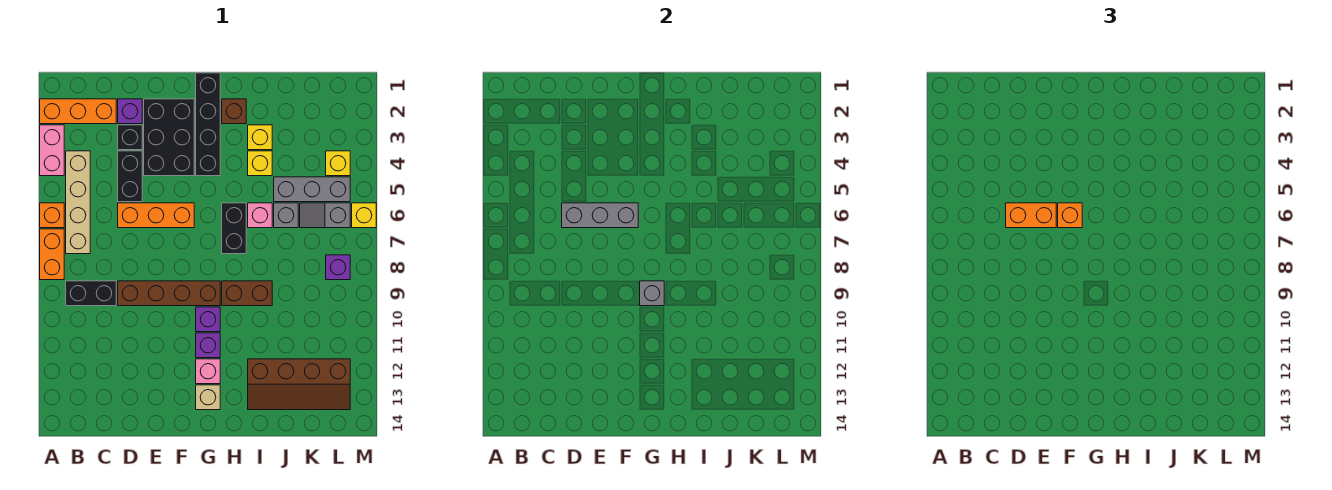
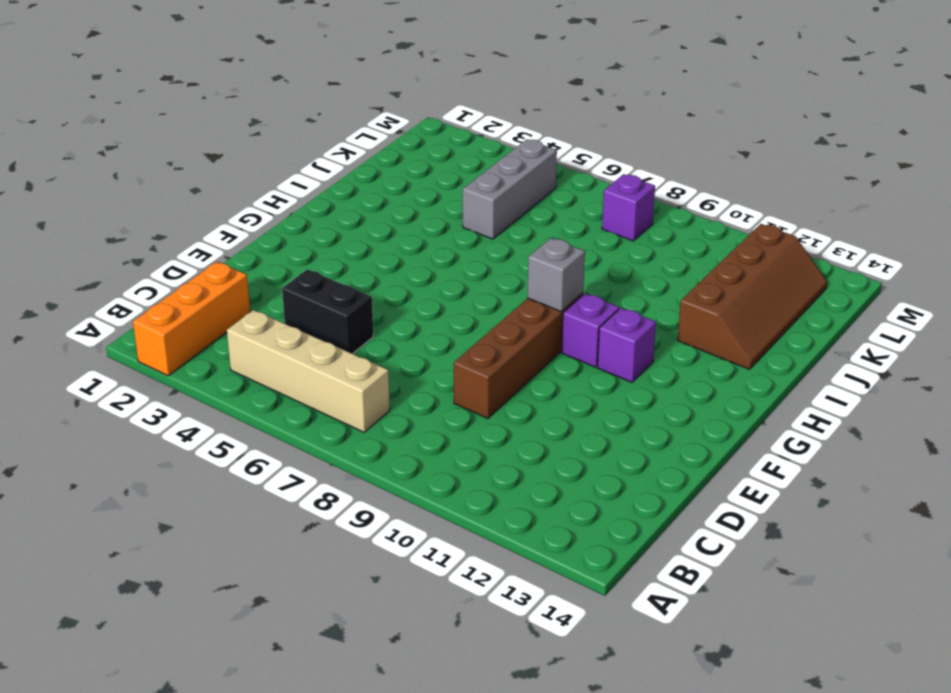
none -> pink 1x2 brick [40,125,64,176]
none -> orange 1x1 brick [40,203,64,228]
none -> orange 1x2 brick [40,229,64,280]
none -> black 1x2 brick [66,281,116,306]

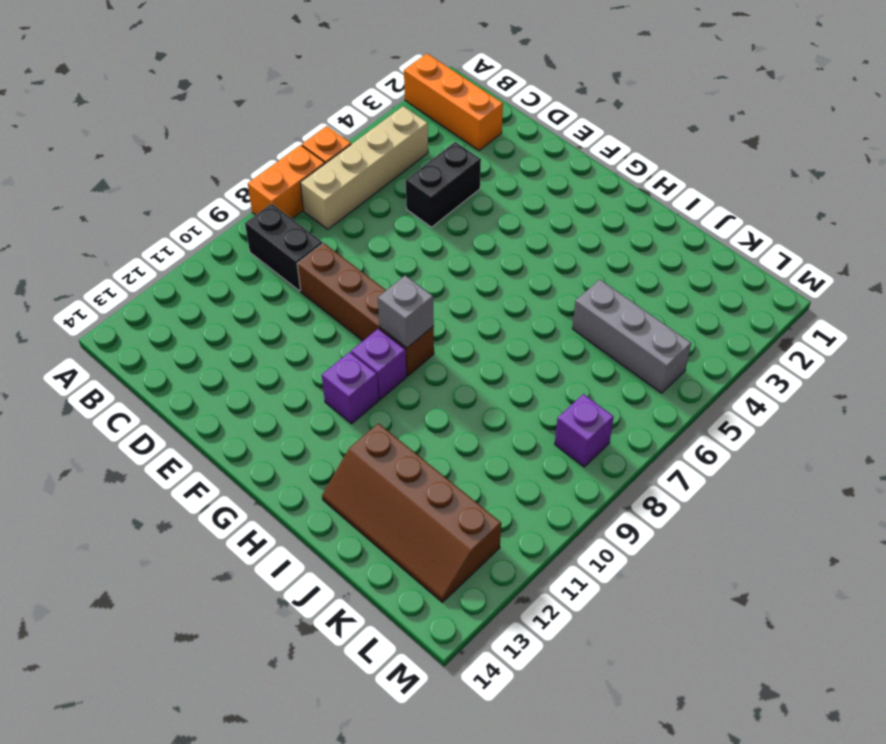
none -> pink 1x2 brick [40,125,64,176]
none -> purple 1x1 brick [118,99,142,124]
none -> black 1x1 brick [118,125,142,150]
none -> orange 1x3 brick [118,203,194,228]

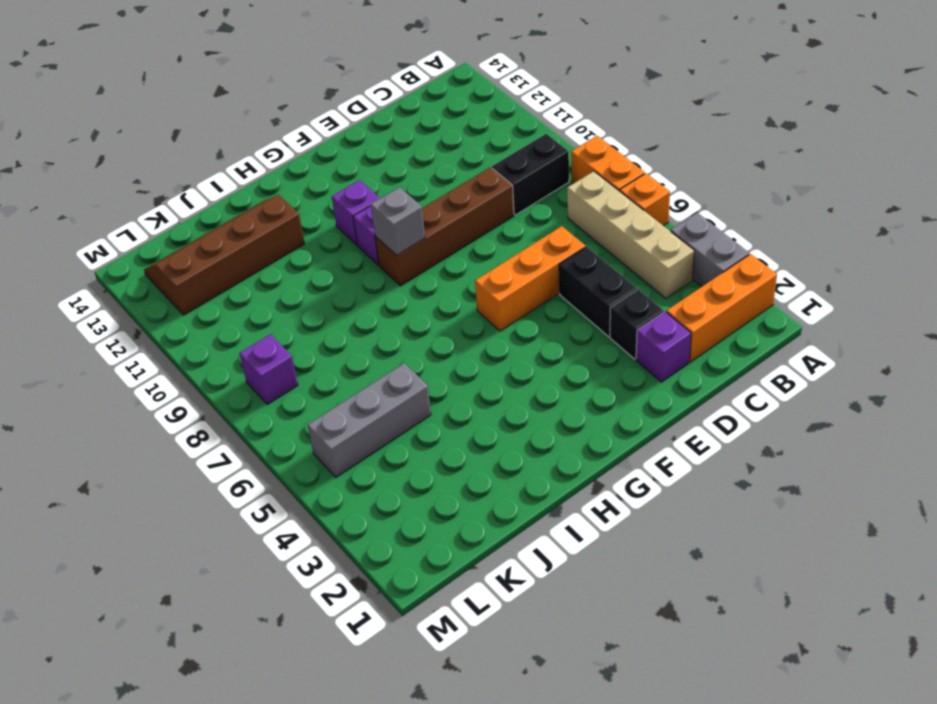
grey 1x2 brick [671,213,749,287] -> pink 1x2 brick [40,125,64,176]
none -> black 2x3 brick [144,99,194,176]
none -> black 1x4 brick [196,73,220,176]
none -> pink 1x1 brick [196,359,220,384]
none -> tan 1x1 brick [196,385,220,410]

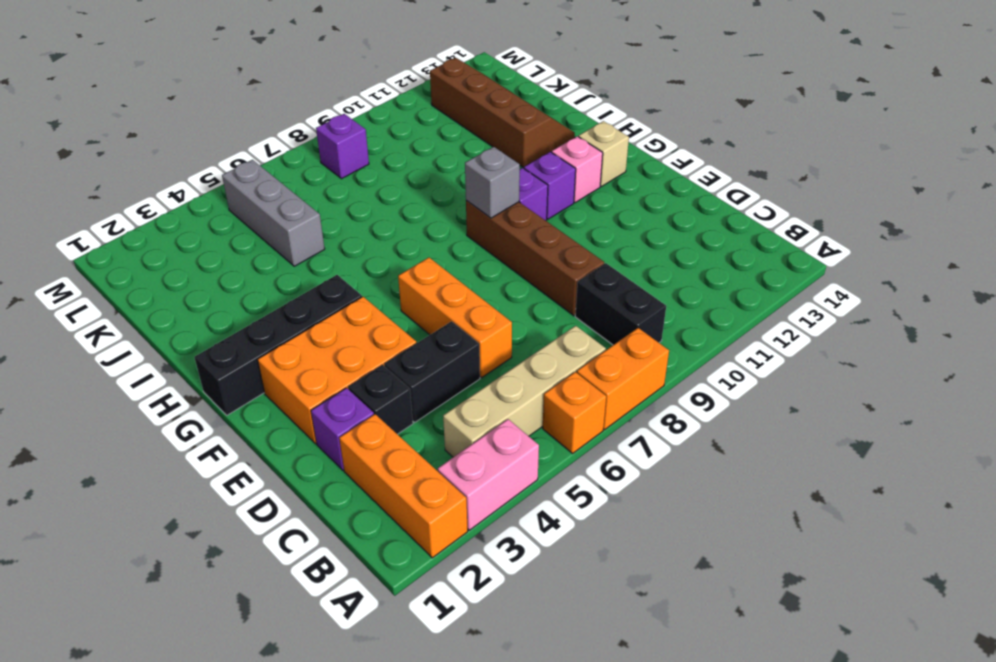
orange 2x3 brick [258,297,416,444] -> black 2x3 brick [144,99,194,176]
none -> brown 1x1 brick [222,99,246,124]
none -> black 1x2 brick [222,203,246,254]
none -> brown 1x2 brick [222,281,272,306]
none -> yellow 1x1 brick [248,125,272,150]

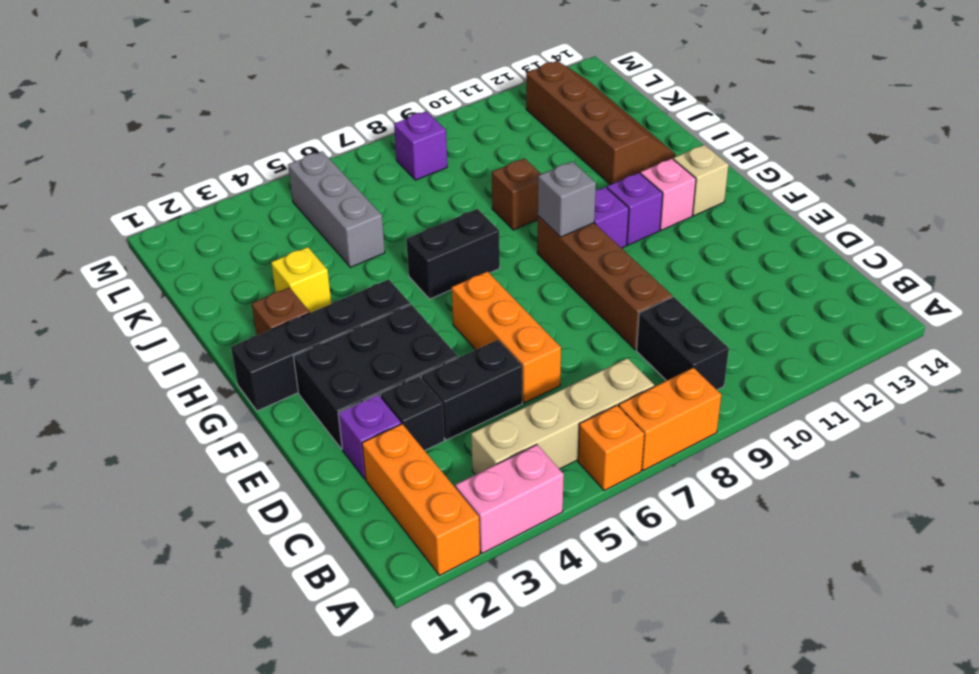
brown 1x1 brick [492,158,541,230] -> brown 1x2 brick [222,281,272,306]
none -> yellow 1x1 brick [248,151,272,176]
none -> pink 1x1 brick [248,203,272,228]
none -> grey 1x1 brick [274,203,298,228]
none -> grey 1x2 slope [300,203,350,228]

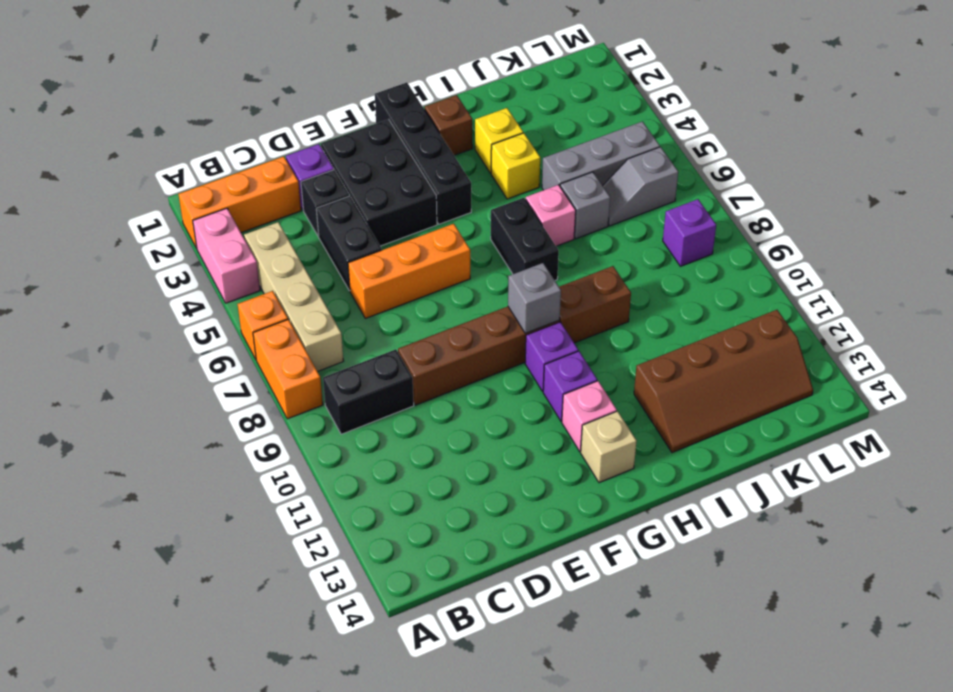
none -> yellow 1x1 brick [326,151,350,176]
none -> yellow 1x1 brick [352,203,376,228]
none -> grey 1x3 brick [562,203,638,228]
none -> orange 1x2 brick [1006,203,1056,228]

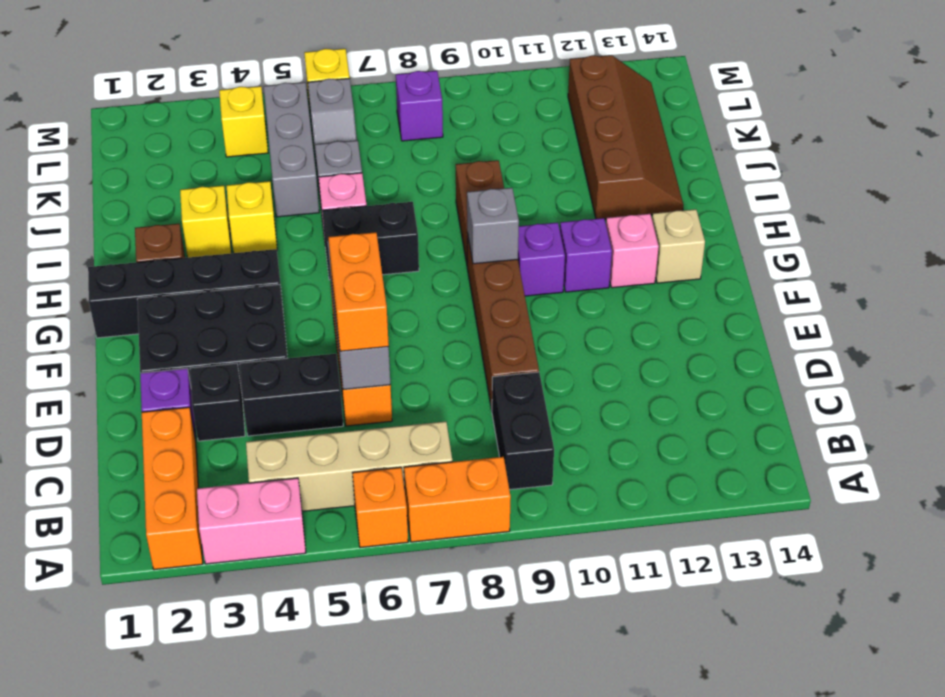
none -> orange 1x1 brick [1058,203,1082,228]

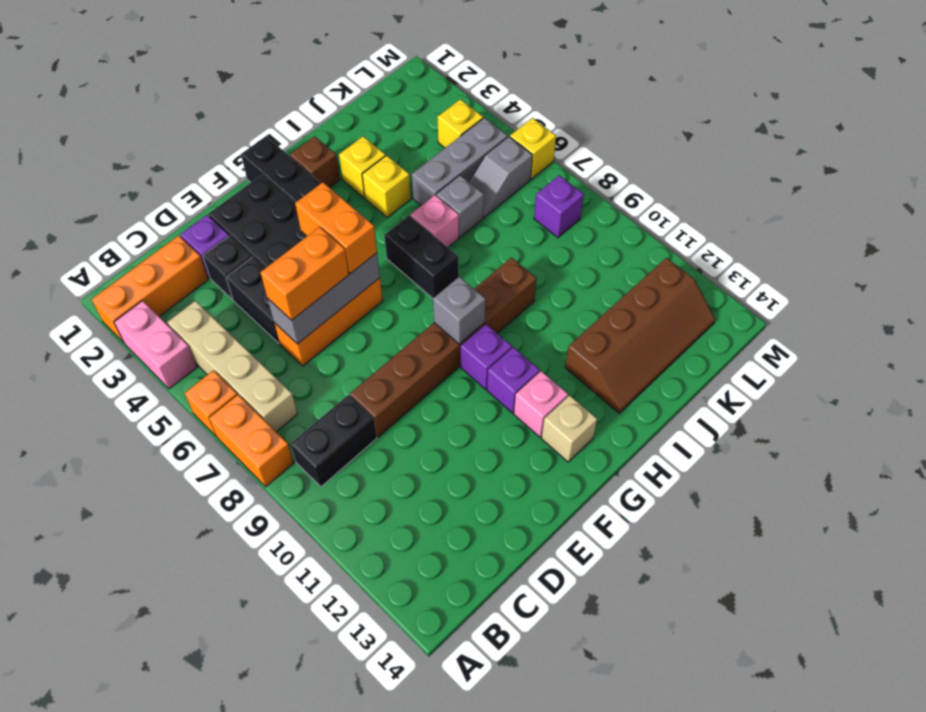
orange 1x2 brick [295,182,377,274] -> orange 1x1 brick [1058,203,1082,228]

